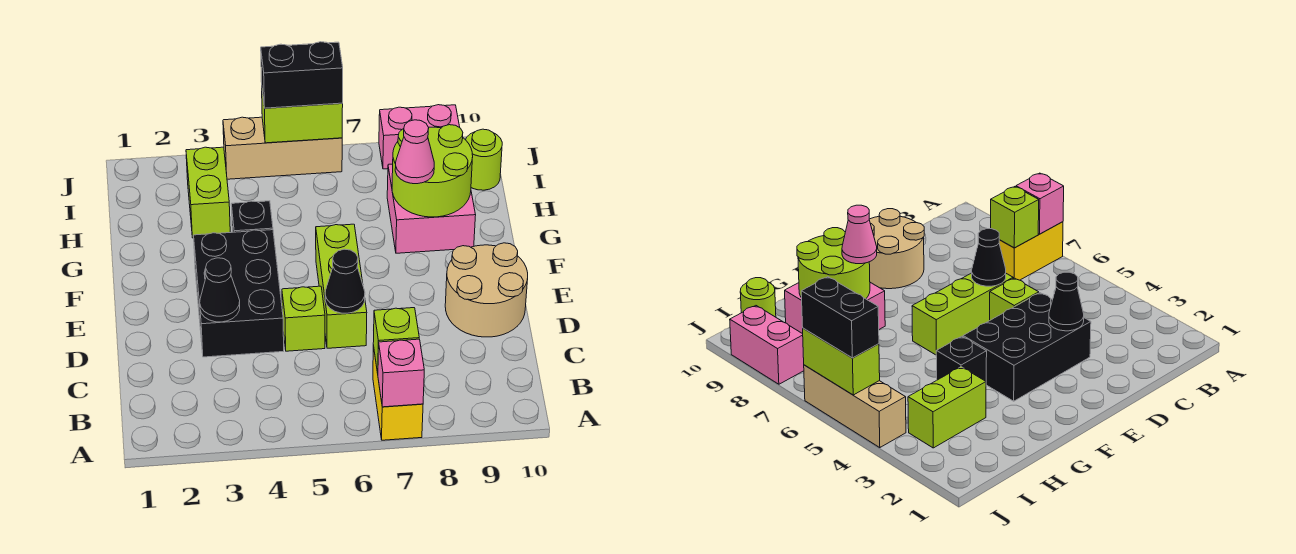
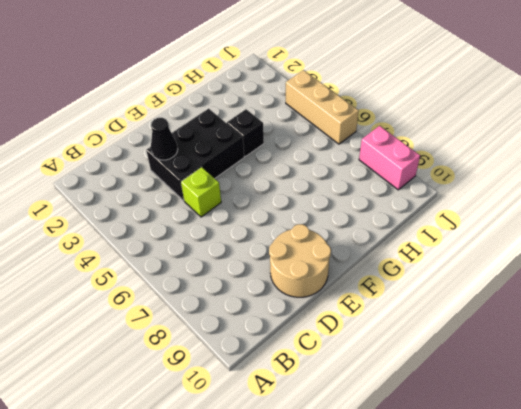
none -> yellow 1x2 brick [373,345,423,440]
none -> lime 1x3 brick [316,224,367,348]
none -> pink 2x2 brick [387,164,476,253]

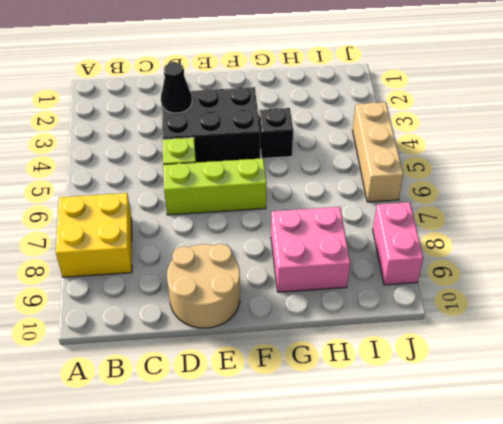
yellow 2x2 brick [56,193,132,277] -> yellow 1x2 brick [373,345,423,440]
none -> lime 1x2 brick [186,147,230,238]
none -> lime 1x1 round brick [466,129,502,190]
none -> pink 1x1 brick [378,339,424,407]

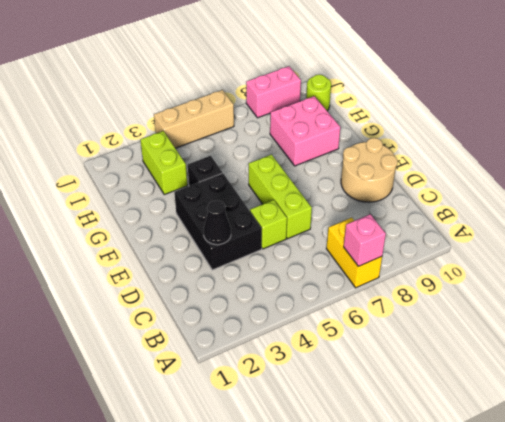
none -> lime 1x1 brick [373,308,419,373]
none -> black 1x1 cone [325,249,365,313]
none -> lime 2x2 round brick [392,125,473,217]

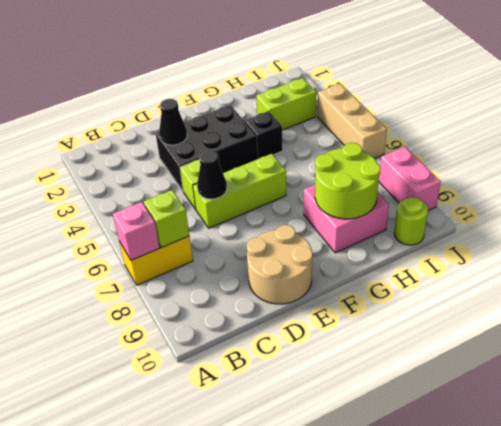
none -> lime 1x2 brick [262,91,343,143]
none -> pink 1x1 cone [395,120,434,184]
none -> black 1x2 brick [261,42,343,108]

